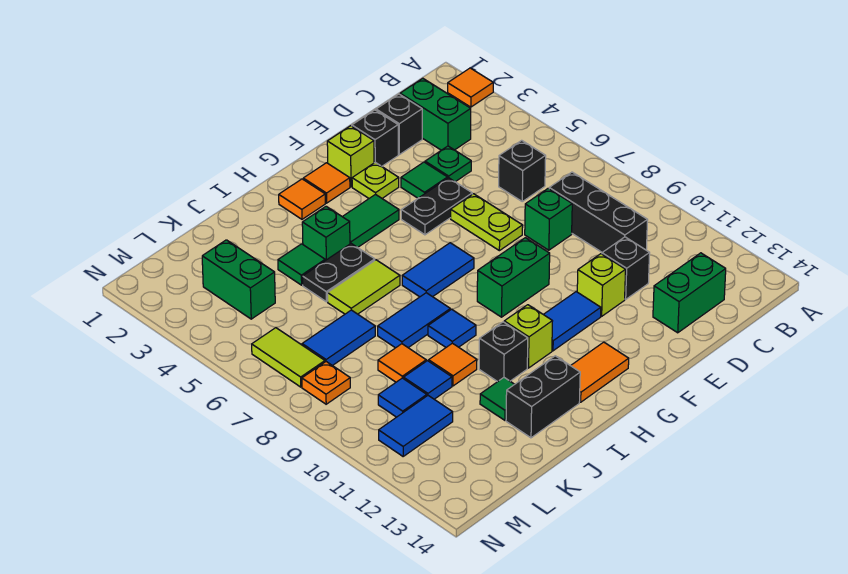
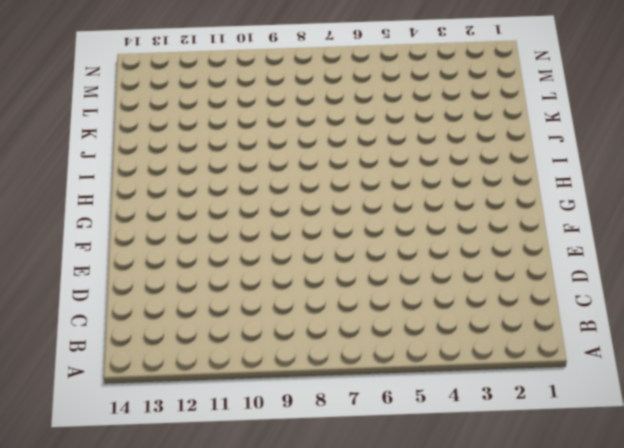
none -> orange 1x1 tile [448,68,493,107]
none -> green 1x2 brick [400,78,471,150]
none -> black 1x1 brick [499,140,546,201]
none -> black 1x3 brick [549,172,648,252]

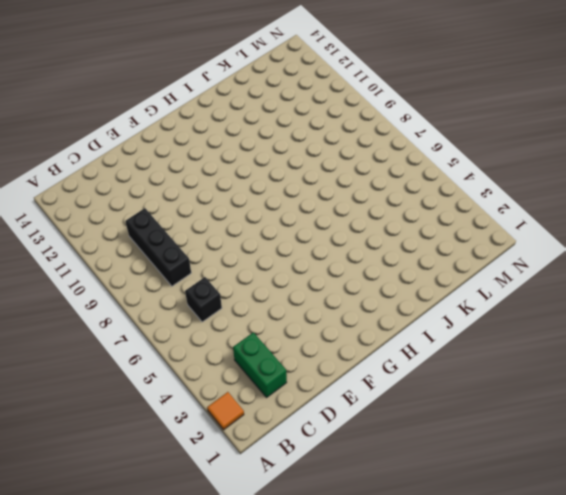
none -> green 1x2 brick [653,253,726,333]
none -> black 1x1 brick [376,94,422,155]
none -> green 1x1 plate [425,146,471,182]
none -> green 1x1 brick [525,188,572,250]

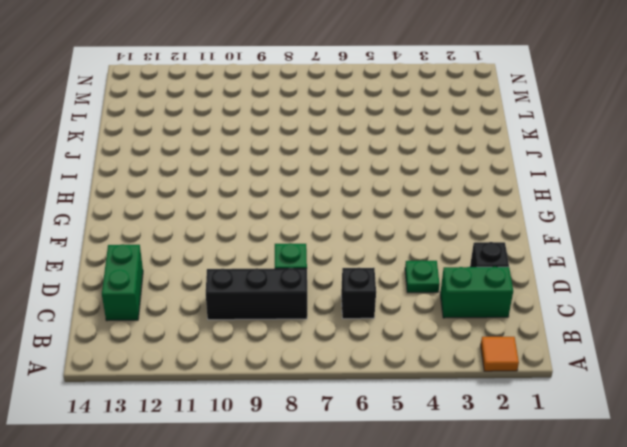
none -> black 1x1 brick [602,237,650,299]
none -> black 1x1 brick [352,110,398,166]
none -> green 1x1 tile [401,162,447,198]
none -> black 1x2 plate [401,178,472,235]

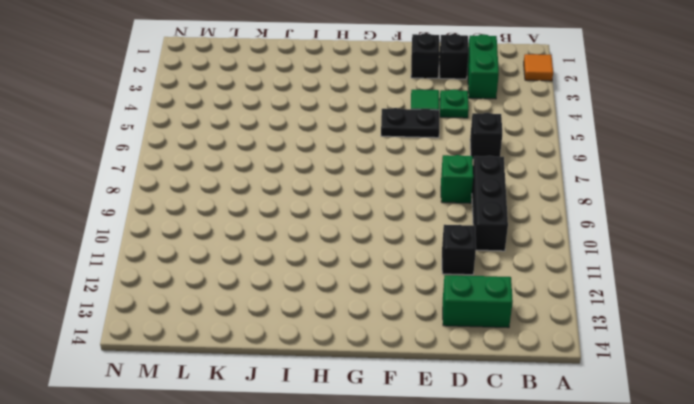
none -> lime 1x2 plate [451,194,523,251]
none -> lime 1x1 brick [577,254,626,316]
none -> lime 1x1 brick [327,126,374,187]
none -> lime 1x1 plate [352,162,399,198]

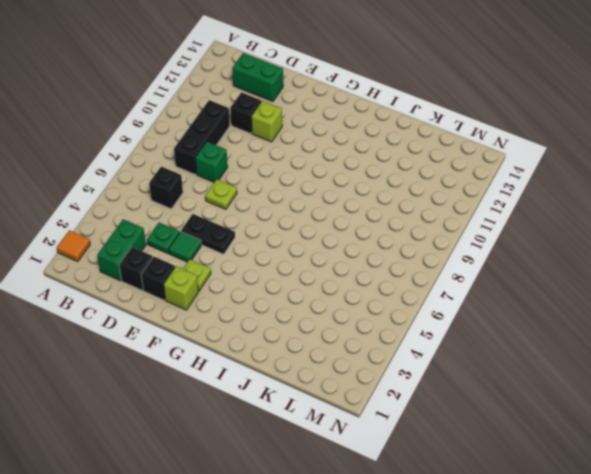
lime 1x1 plate [205,179,237,209] -> lime 1x2 plate [451,194,523,251]
none -> green 1x2 brick [477,238,550,317]
none -> blue 1x2 tile [543,292,601,351]
none -> orange 1x1 tile [303,163,350,203]
none -> green 1x2 tile [342,194,399,248]

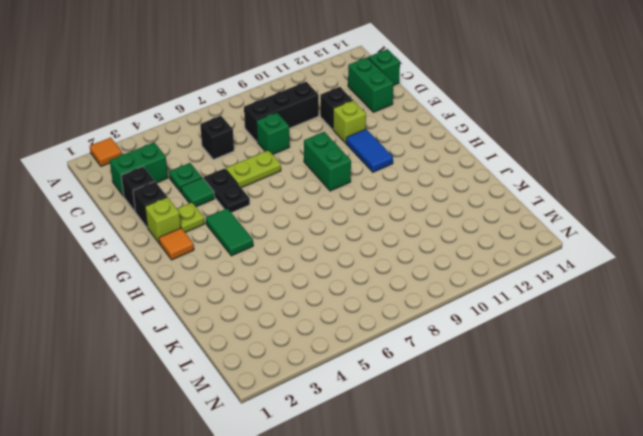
green 1x1 brick [368,49,400,86] -> green 1x1 brick moved to [302,206,350,261]
none -> blue 1x2 tile [402,243,474,297]
none -> orange 1x2 tile [571,342,629,402]
none -> orange 1x1 tile [279,179,325,219]
none -> lime 1x1 brick [504,305,552,368]

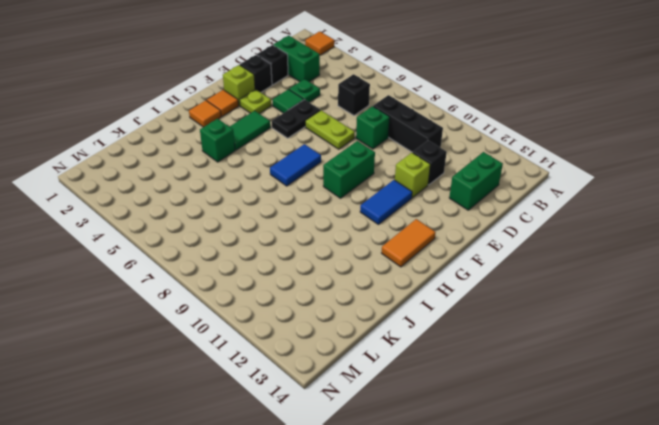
none -> lime 1x1 brick [504,305,552,368]
none -> black 1x2 plate [303,244,375,302]
none -> lime 1x2 tile [327,260,400,314]
none -> blue 1x2 tile [378,293,450,348]

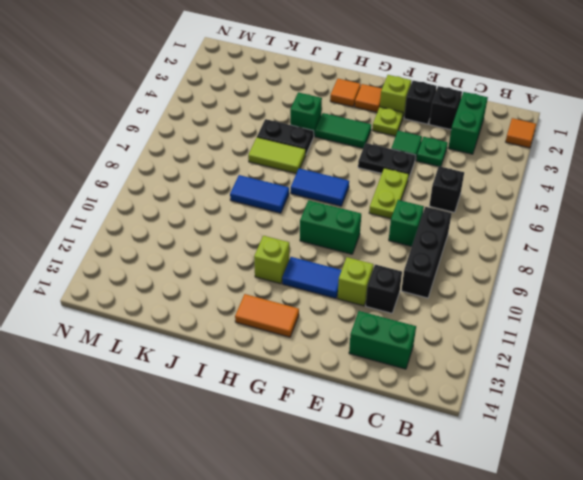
none -> blue 1x1 tile [428,309,476,347]
none -> black 1x1 brick [479,322,528,382]
none -> black 1x2 brick [506,356,580,438]
none -> green 1x1 tile [278,244,325,285]

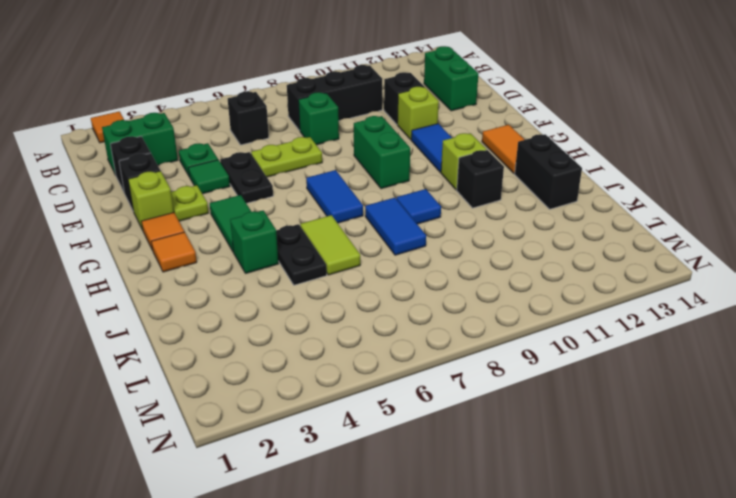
none -> green 1x1 tile [278,244,325,285]
none -> orange 1x1 tile [429,343,477,386]
none -> green 1x1 tile [480,378,514,420]
none -> blue 1x2 tile [302,310,375,366]

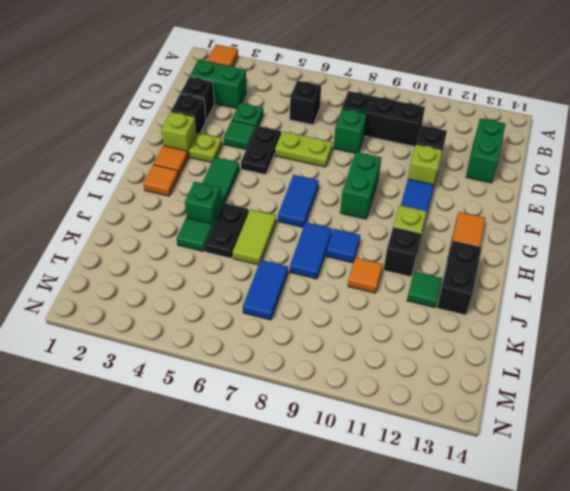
none -> orange 1x1 tile [378,344,426,382]
none -> blue 1x1 tile [404,361,452,399]
none -> green 1x2 brick [202,240,275,319]
none -> blue 1x1 tile [378,378,427,417]

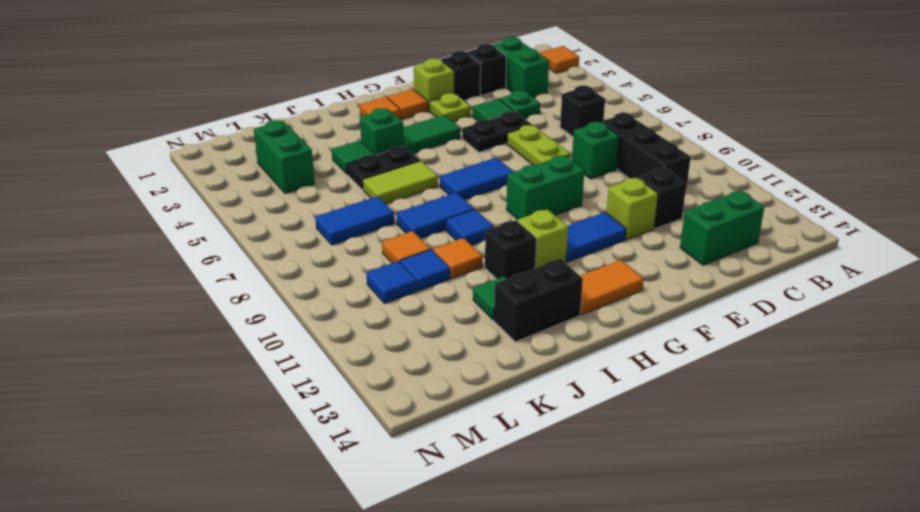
none -> blue 1x2 tile [379,396,453,456]
none -> lime 1x2 tile [252,328,325,387]
none -> orange 1x1 plate [302,362,350,404]

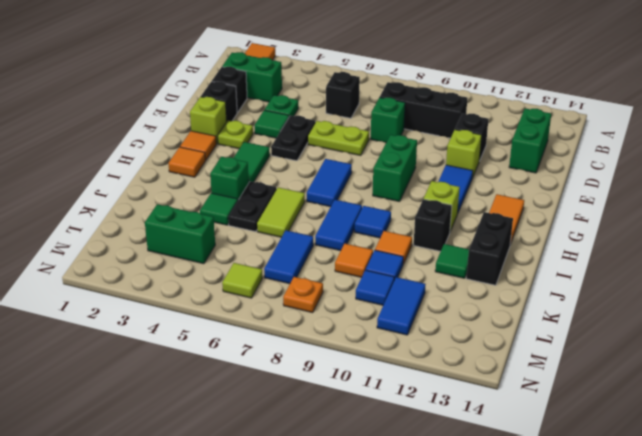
lime 1x1 tile [222,263,262,298] -> lime 1x2 tile [252,328,325,387]

